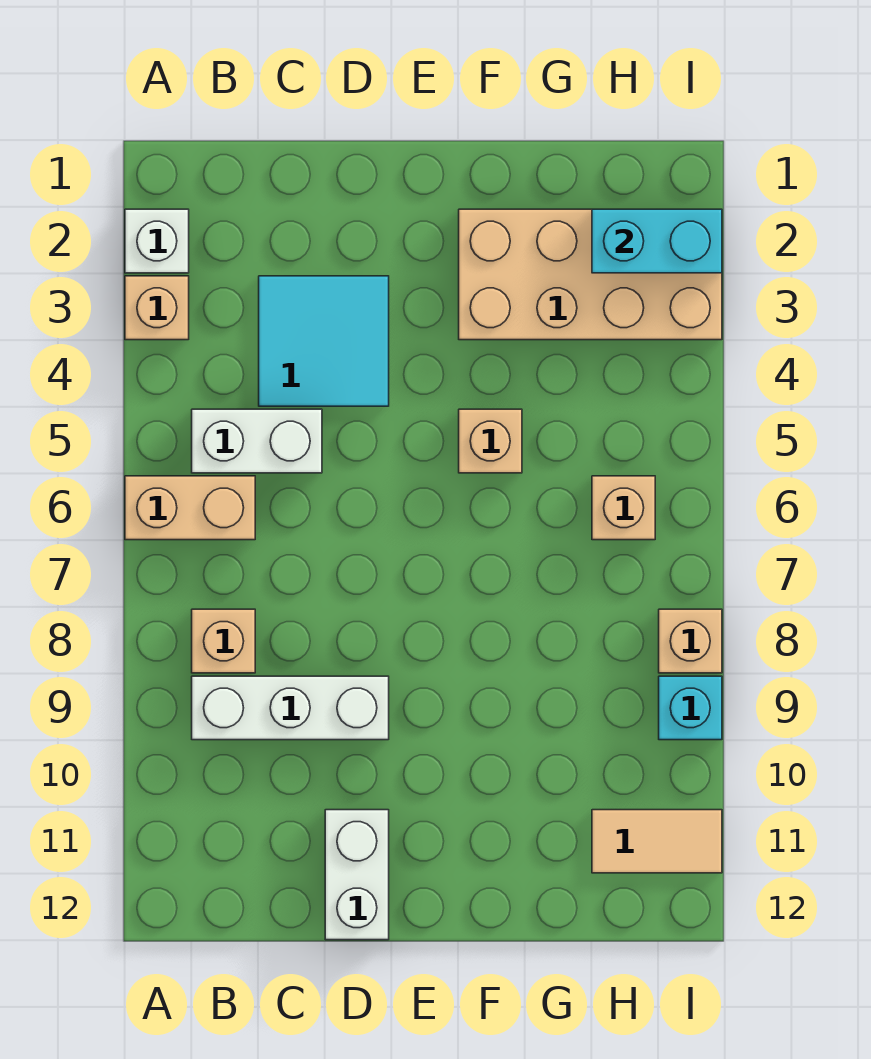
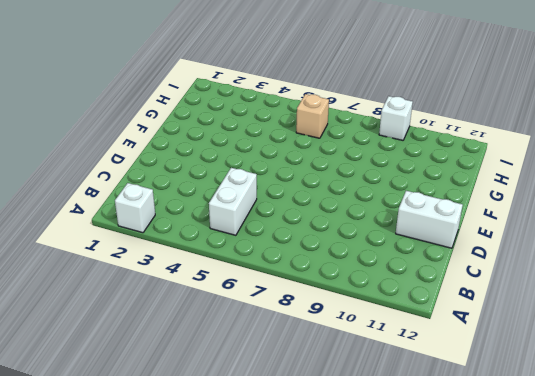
white 1x1 brick [379,96,413,140] -> cyan 1x1 brick [659,676,722,740]
none -> tan 1x1 brick [125,276,189,340]
none -> tan 1x2 brick [125,476,255,540]
none -> tan 1x1 brick [192,609,255,673]

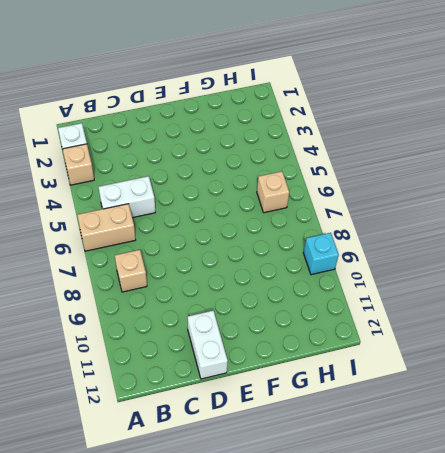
none -> white 1x3 brick [192,676,389,740]
none -> cyan 2x2 tile [259,276,389,406]
none -> tan 2x4 brick [459,209,722,340]

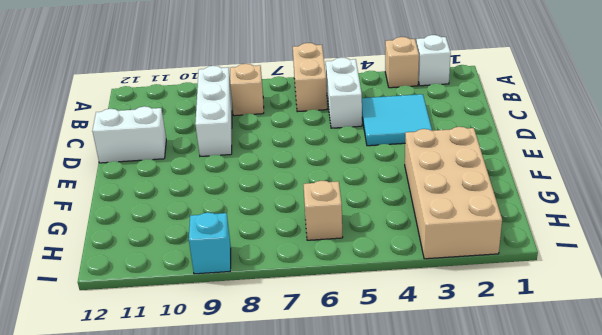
none -> tan 1x1 brick [459,409,522,473]
none -> tan 1x2 tile [592,810,722,873]
none -> tan 1x1 brick [659,609,722,673]

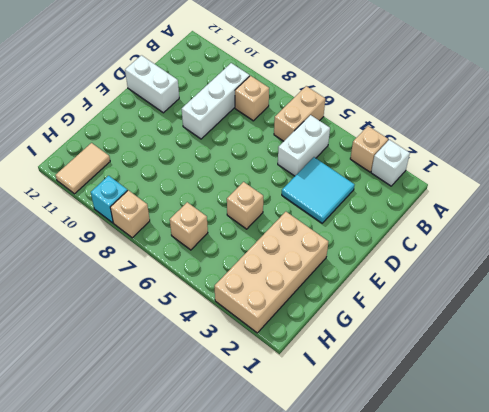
none -> cyan 1x2 brick [592,209,722,273]

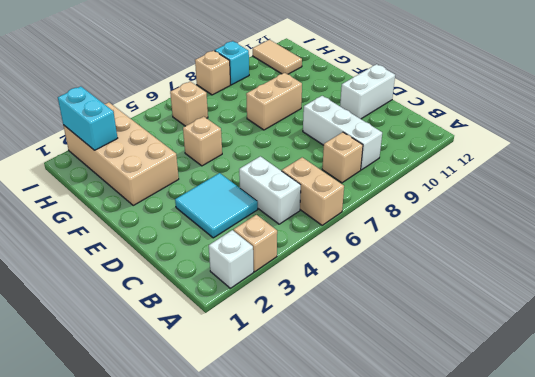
tan 1x2 brick [246,73,302,130] -> none

